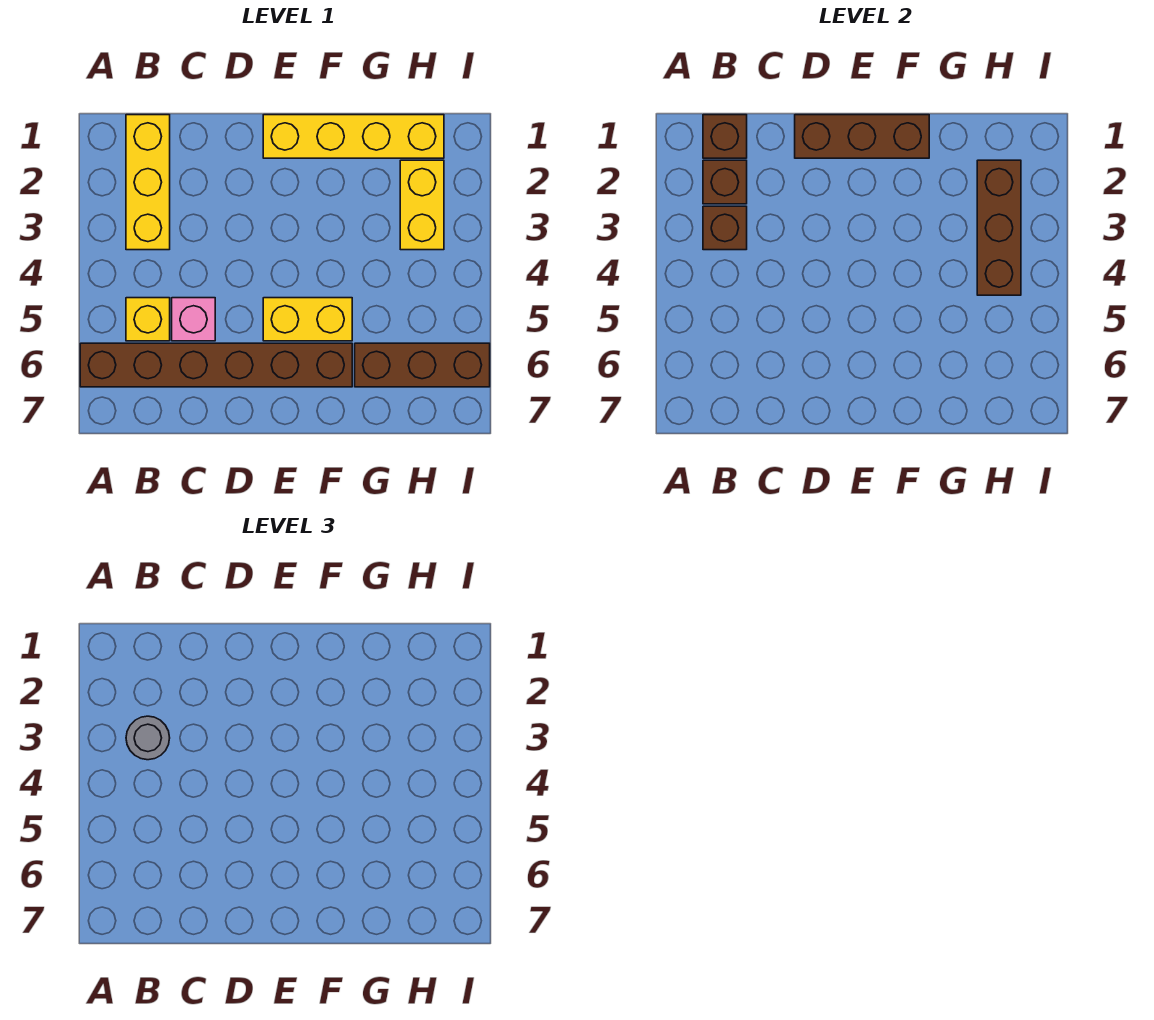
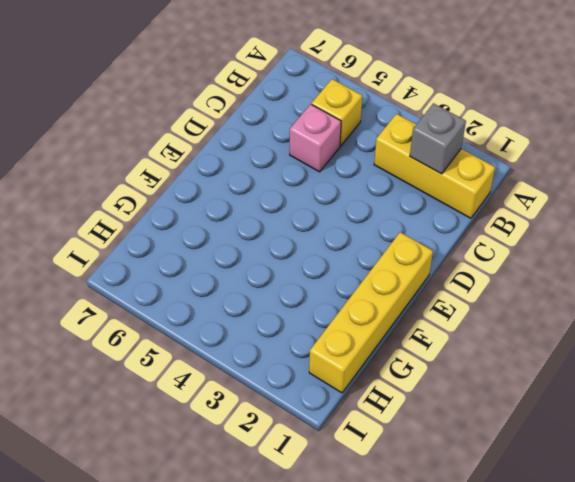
grey 1x1 brick [410,103,466,174] -> brown 1x1 brick [703,160,747,204]
none -> brown 1x6 brick [80,343,352,387]
none -> yellow 1x2 brick [263,298,352,341]
none -> brown 1x3 brick [355,343,490,387]

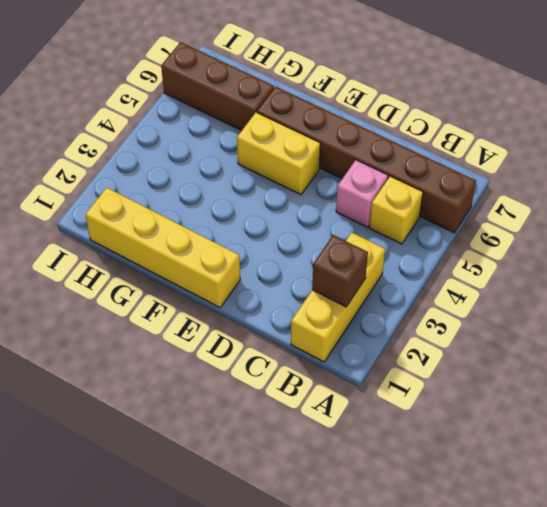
none -> yellow 1x2 brick [400,160,444,250]
none -> brown 1x1 brick [703,115,747,158]
none -> brown 1x1 brick [703,206,747,250]

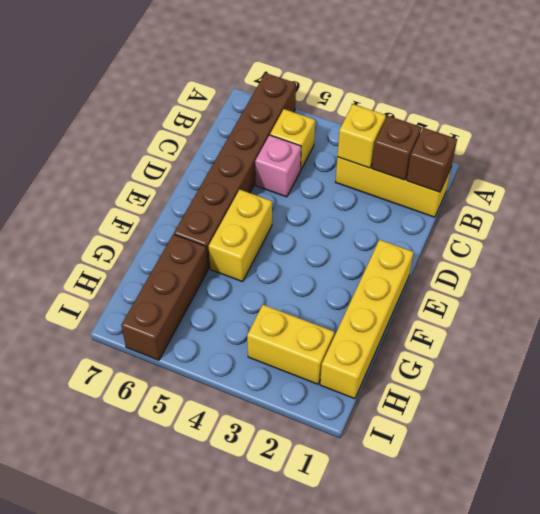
yellow 1x1 brick [337,104,386,168] -> brown 1x1 brick [703,206,747,250]
none -> brown 1x3 brick [795,115,929,158]
none -> brown 1x3 brick [977,160,1021,295]
none -> grey 1x1 round brick [126,716,170,760]

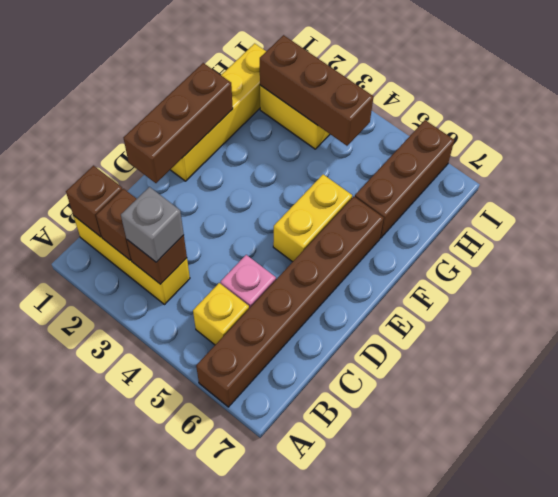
grey 1x1 brick [121,187,184,262] -> grey 1x1 round brick [126,716,170,760]

